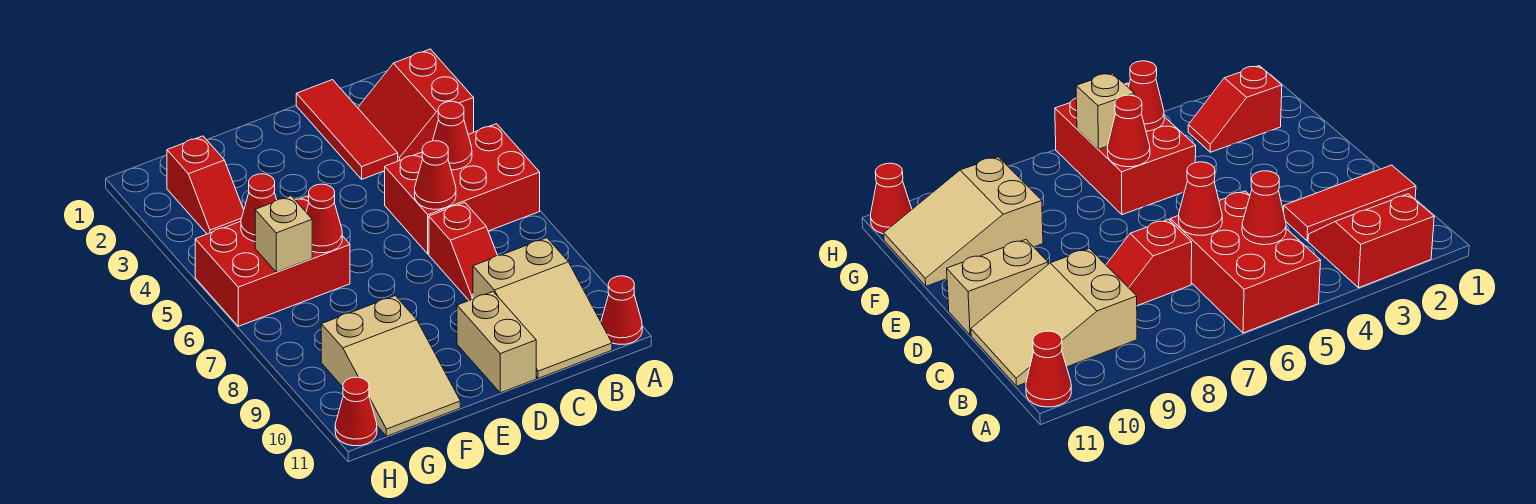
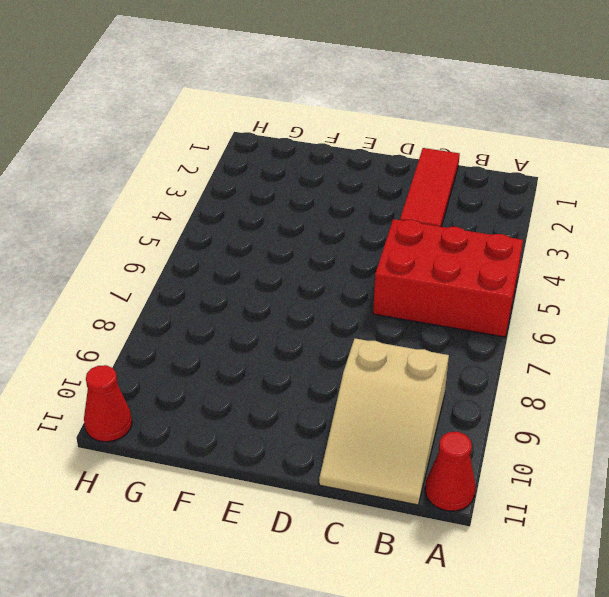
none -> red 2x2 slope [358,49,474,161]
none -> red 1x2 slope [429,202,498,300]
none -> tan 1x2 brick [457,292,536,393]

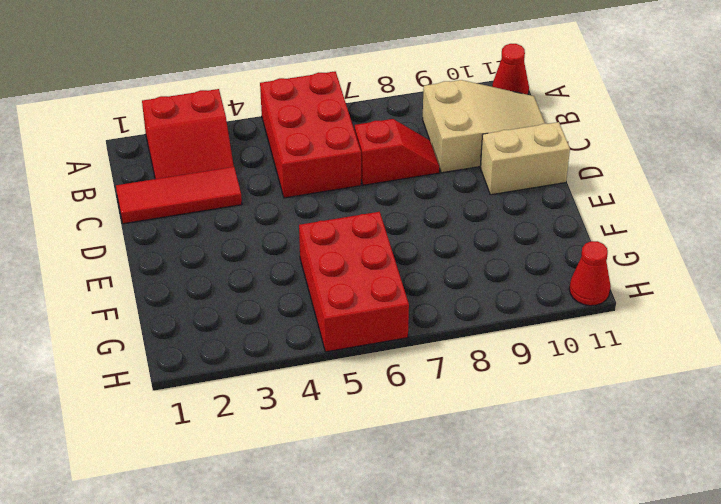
none -> tan 2x3 slope [321,296,460,436]
none -> red 1x2 slope [167,136,244,234]
none -> red 1x1 cone [433,101,472,170]

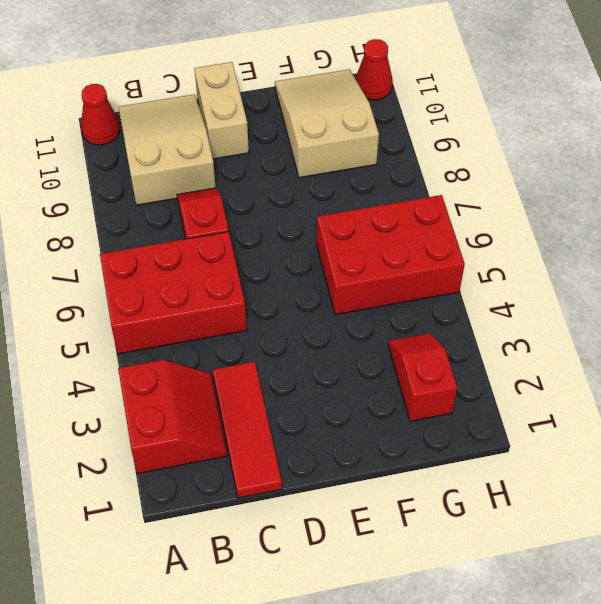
none -> red 1x1 cone [433,101,472,170]
none -> red 1x1 cone [415,141,456,209]
none -> red 1x1 cone [306,184,342,253]

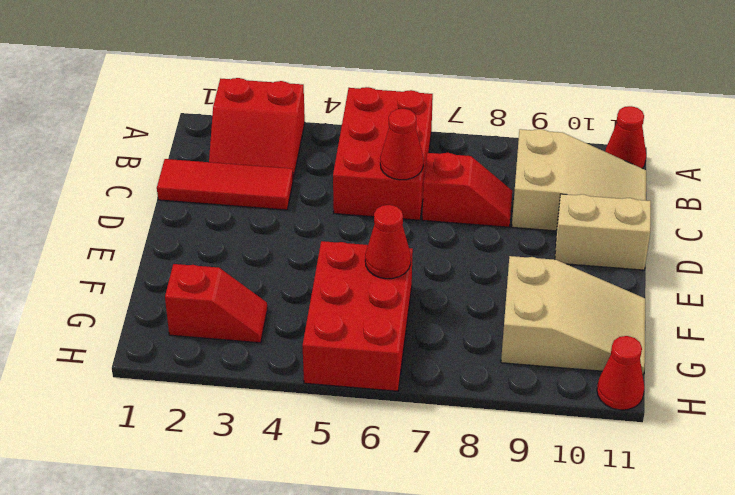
none -> red 1x1 cone [433,101,472,170]
none -> red 1x1 cone [241,174,277,242]
none -> tan 1x1 brick [255,196,312,272]

